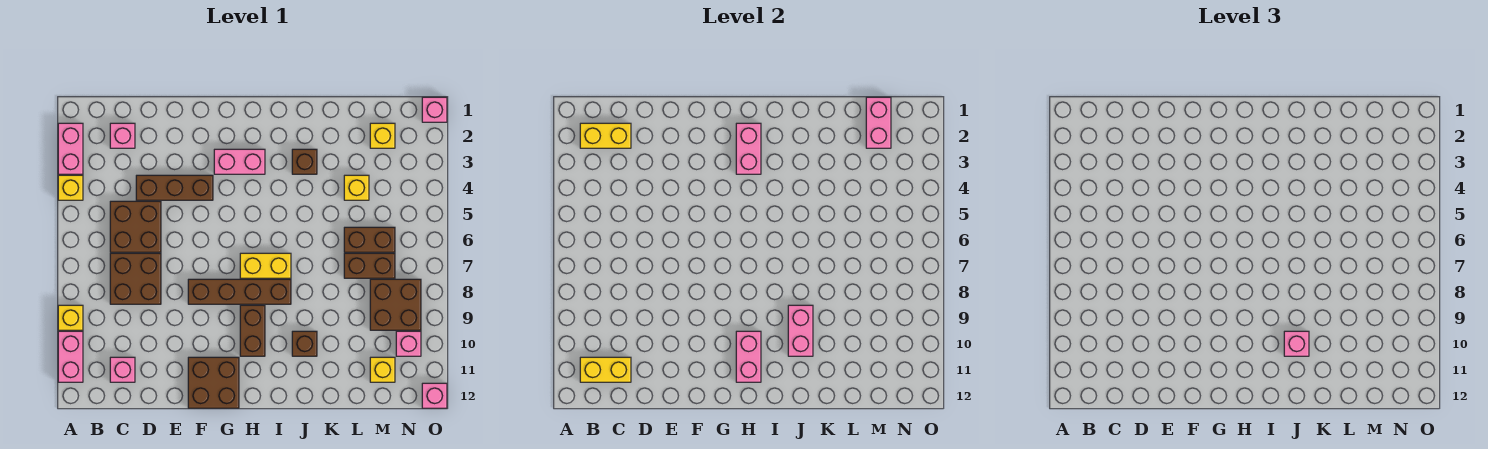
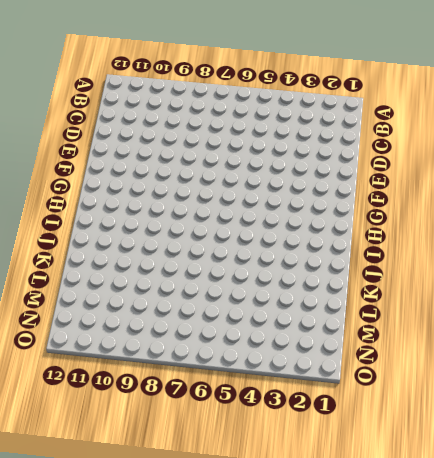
none -> pink 1x2 brick [58,123,83,174]
none -> yellow 1x1 brick [58,175,83,200]
none -> yellow 1x1 brick [58,305,83,330]
none -> pink 1x2 brick [58,331,83,382]

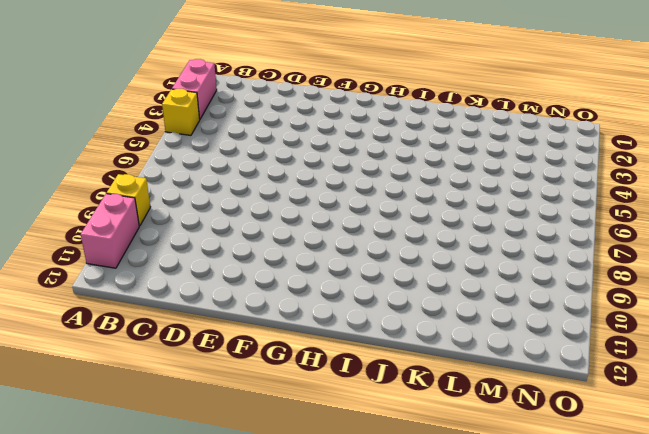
none -> pink 1x1 brick [110,123,135,148]
none -> brown 2x2 brick [110,201,161,252]
none -> brown 2x2 brick [110,253,161,304]
none -> pink 1x1 brick [110,357,135,382]

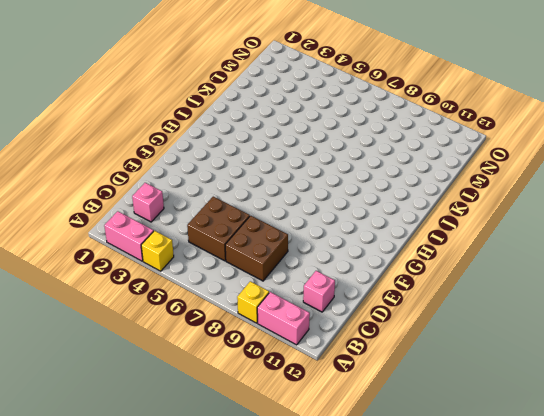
none -> brown 1x3 brick [136,175,213,200]
none -> brown 1x4 brick [188,279,291,304]
none -> brown 2x2 brick [188,357,239,408]
none -> pink 1x2 brick [214,149,265,174]

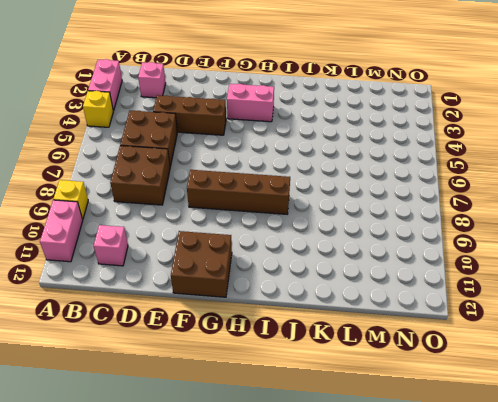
none -> yellow 1x2 brick [240,253,291,278]
none -> brown 1x2 brick [240,305,265,356]
none -> brown 1x1 brick [292,149,317,174]
none -> brown 1x1 brick [292,331,317,356]

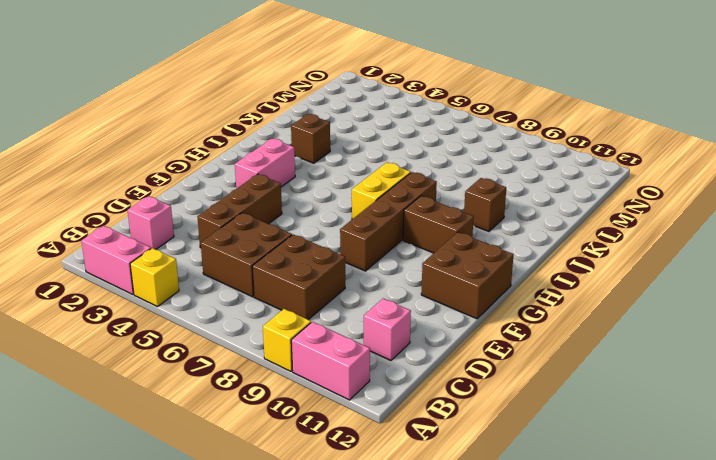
none -> yellow 1x1 brick [344,175,369,200]
none -> brown 1x2 brick [344,227,395,252]
none -> brown 1x2 brick [344,253,395,278]
none -> yellow 1x1 brick [370,123,395,148]

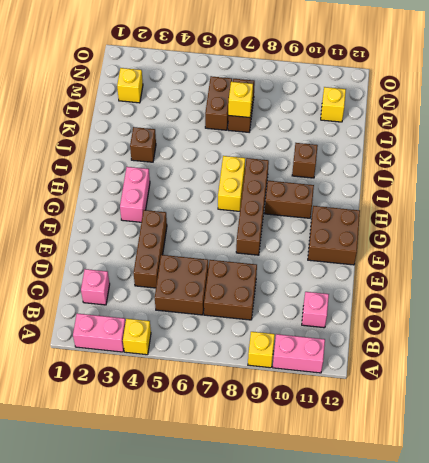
yellow 1x1 brick [228,82,253,118] -> yellow 1x1 brick moved to [344,175,369,200]
none -> brown 2x2 brick [370,279,421,330]
none -> pink 1x1 brick [396,331,421,356]
none -> pink 1x1 brick [422,97,447,122]
none -> pink 1x1 brick [422,383,447,408]

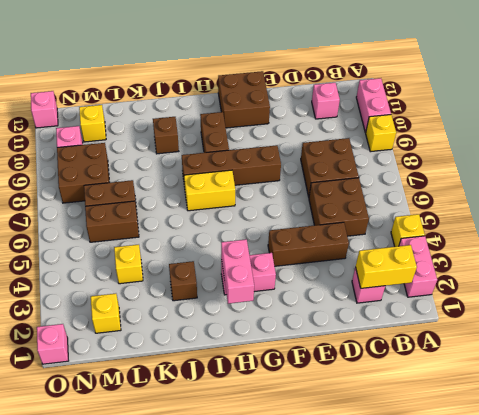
none -> yellow 1x2 brick [580,357,631,382]
none -> pink 1x2 brick [736,331,761,382]
none -> pink 1x2 brick [788,305,813,356]
none -> pink 1x2 brick [866,97,891,148]

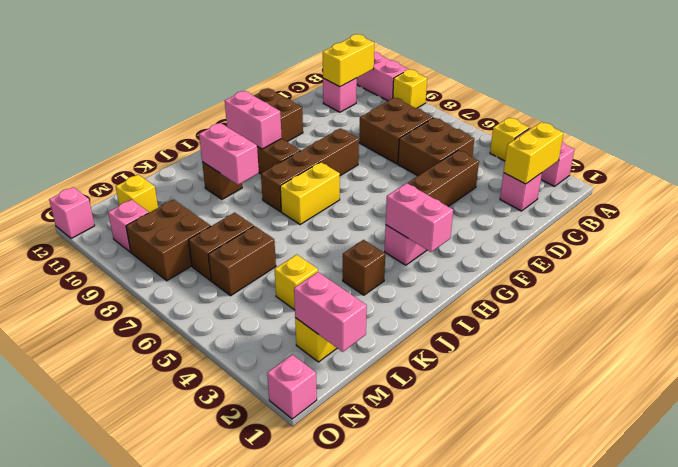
none -> pink 1x1 brick [1284,331,1309,356]

